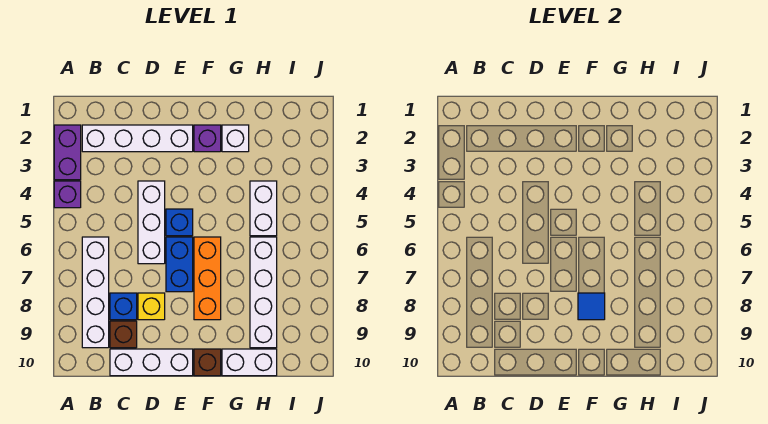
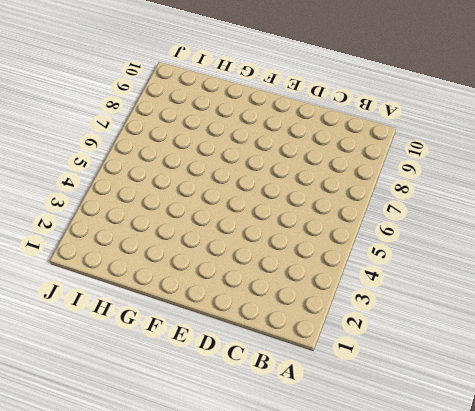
none -> purple 1x2 brick [54,125,81,180]
none -> purple 1x1 brick [54,181,81,208]
none -> white 1x4 brick [82,125,193,152]

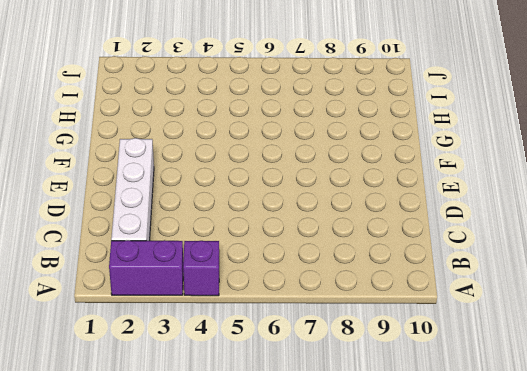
none -> white 1x4 brick [82,237,109,348]
none -> blue 1x1 brick [110,293,137,320]
none -> brown 1x1 brick [110,321,137,348]

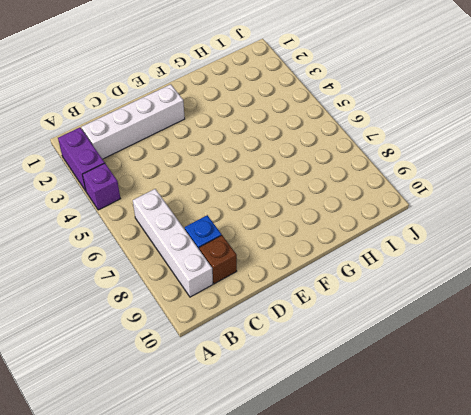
none -> white 1x3 brick [110,349,193,376]
none -> white 1x3 brick [138,181,165,264]
none -> yellow 1x1 brick [138,293,165,320]

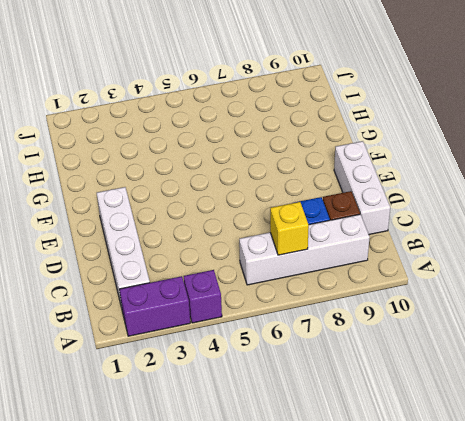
yellow 1x1 brick [270,202,309,255] -> yellow 1x1 brick moved to [138,293,165,320]
none -> white 1x3 brick [138,181,165,264]
none -> blue 1x1 brick [166,209,193,236]
none -> blue 1x2 brick [166,237,193,292]

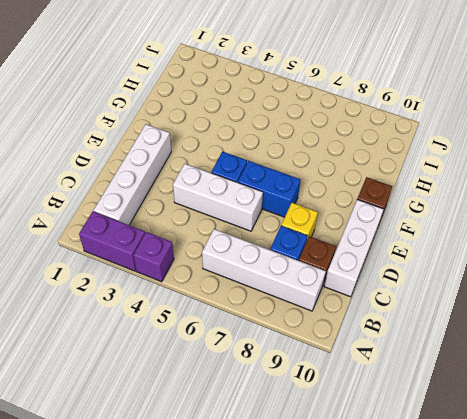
none -> purple 1x1 brick [194,125,221,152]
none -> orange 1x3 brick [194,237,221,320]
none -> white 1x1 brick [222,125,249,152]

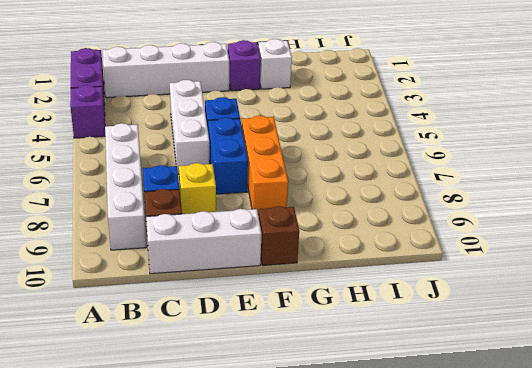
none -> white 1x2 brick [222,349,277,376]
none -> white 1x2 brick [250,181,277,236]
none -> white 1x4 brick [250,237,277,348]

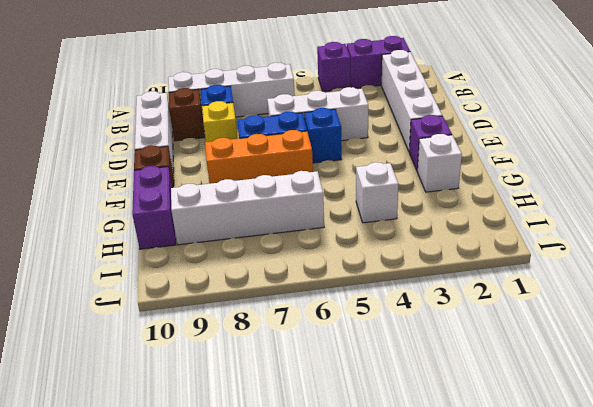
purple 1x2 brick [132,166,176,249] -> white 1x2 brick [222,349,277,376]
white 1x1 brick [356,162,398,223] -> white 1x2 brick [250,181,277,236]
none -> blue 1x1 tile [578,293,605,320]

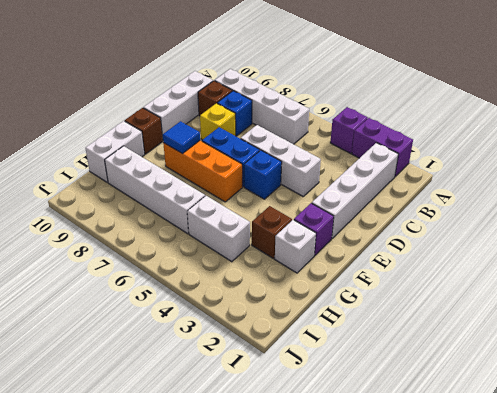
brown 1x1 brick [252,206,292,259] -> none

